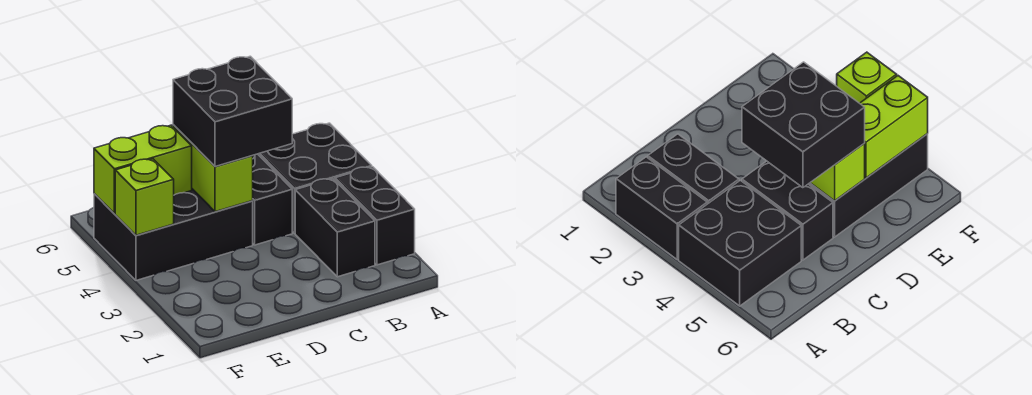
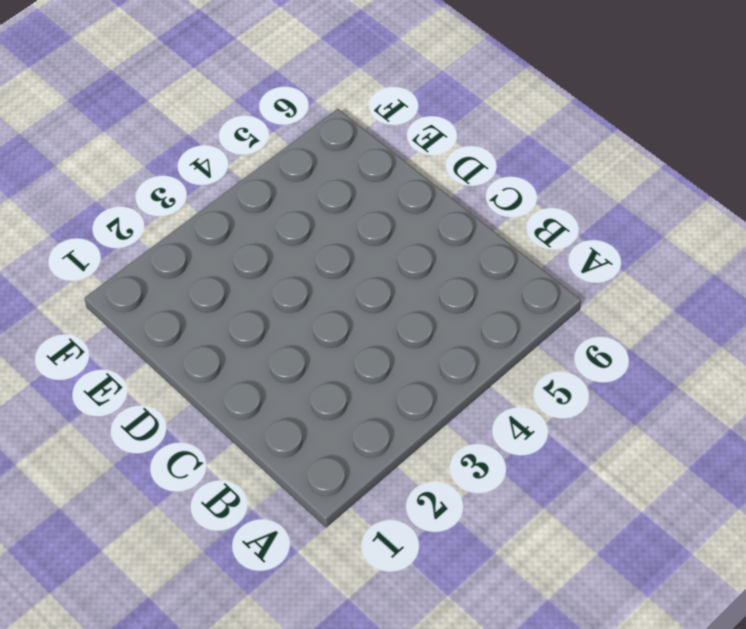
none -> black 1x2 brick [335,167,415,265]
none -> black 2x2 brick [258,123,372,233]

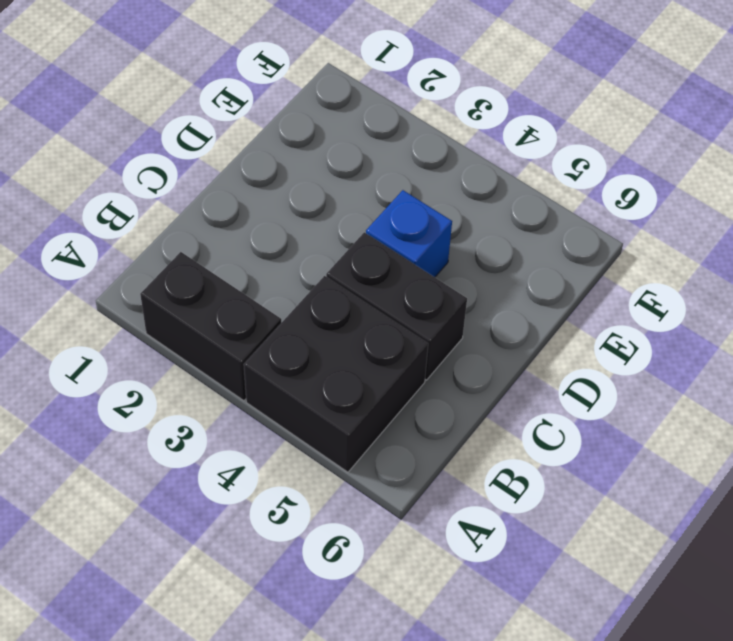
blue 1x1 brick [366,190,452,277] -> black 2x3 brick [94,189,253,280]
none -> black 1x2 brick [295,179,375,277]
none -> lime 1x2 brick [173,125,253,212]

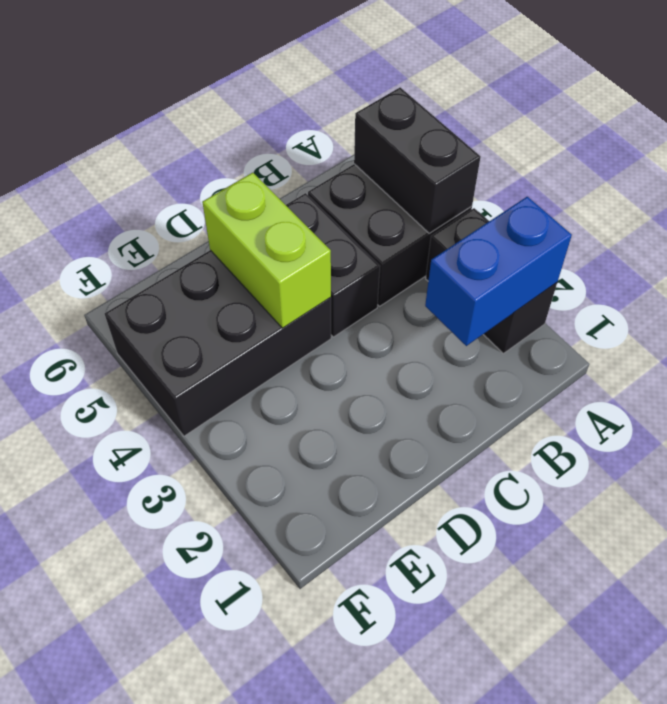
blue 1x2 brick [425,197,572,346] -> none
black 1x2 brick [354,87,480,233] -> black 1x2 brick moved to [295,179,375,277]
none -> lime 1x2 brick [94,125,192,214]
none -> lime 1x1 brick [115,159,174,235]

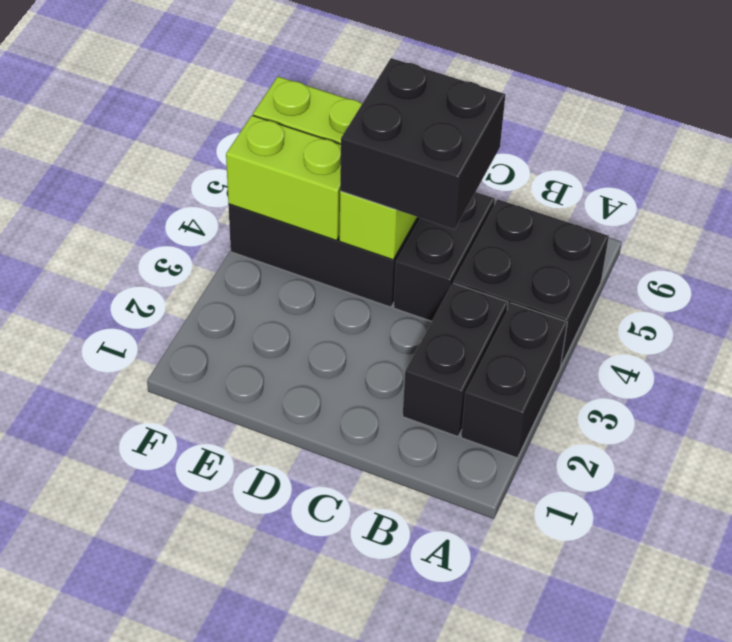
lime 1x2 brick [226,115,341,240] -> lime 1x1 brick [115,159,174,235]

